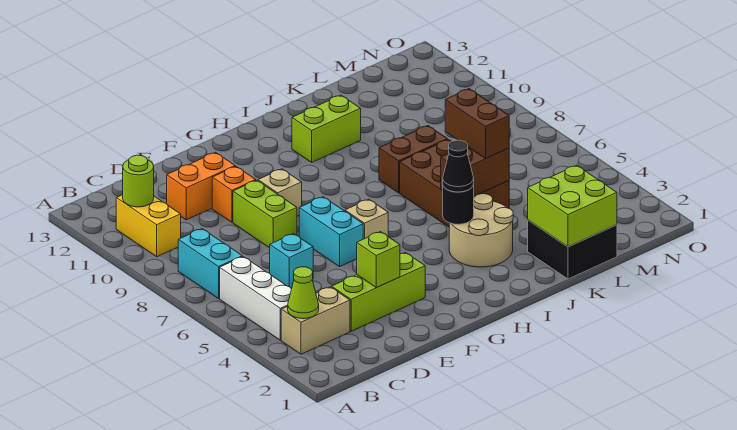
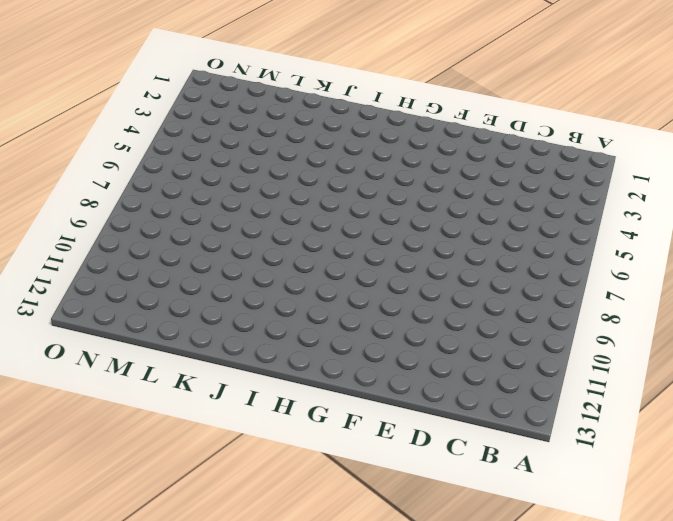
none -> tan 1x2 brick [281,287,350,354]
none -> white 1x3 brick [220,257,291,340]
none -> cyan 1x2 brick [178,229,242,298]

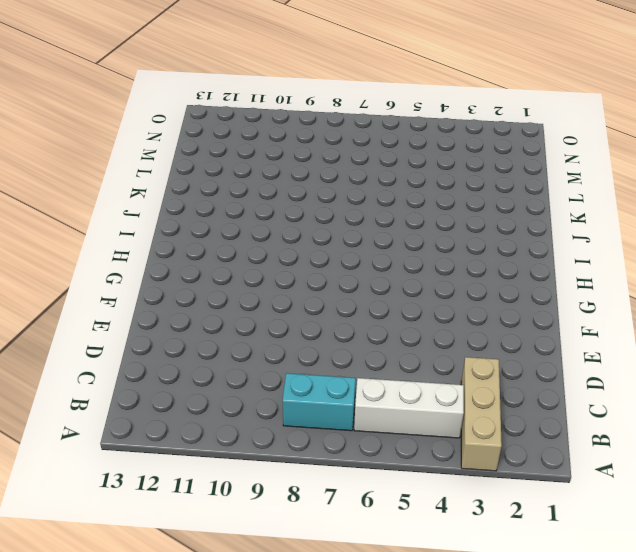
tan 1x3 brick [461,357,502,471] -> tan 1x2 brick [281,287,350,354]
none -> yellow 1x2 brick [116,195,181,257]
none -> lime 1x3 brick [332,253,425,331]
none -> cyan 1x1 brick [270,234,313,289]

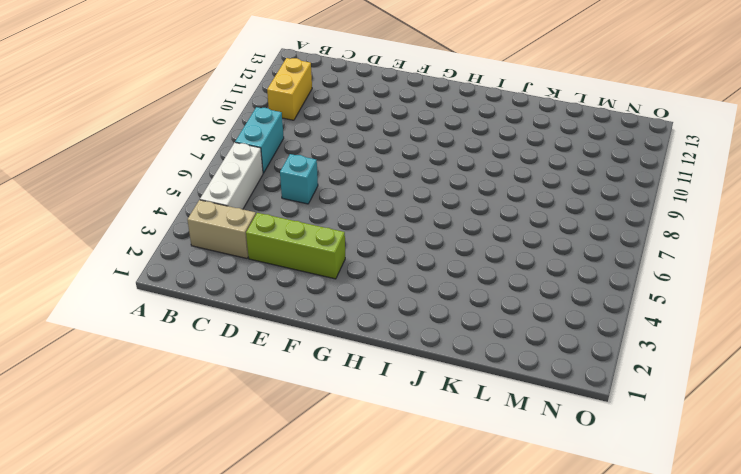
none -> orange 1x2 brick [167,152,235,220]
none -> lime 1x2 brick [233,180,297,248]
none -> orange 1x1 brick [212,166,256,222]

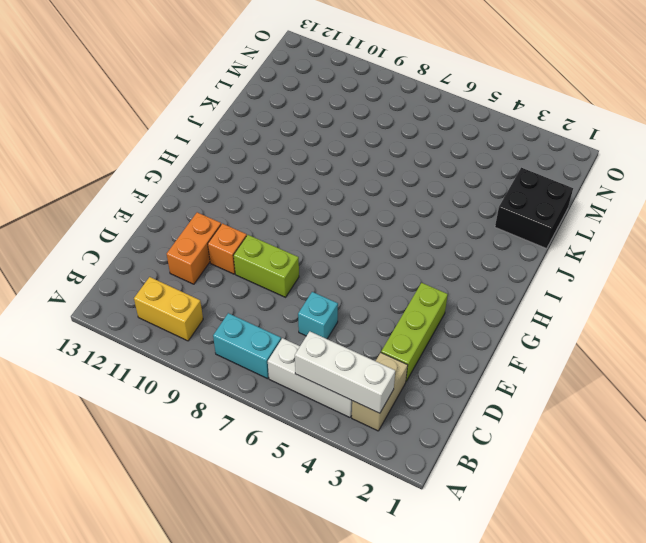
white 1x3 brick [295,331,395,413] -> lime 1x1 cone [288,267,319,319]
none -> cyan 1x2 brick [299,197,363,267]
none -> tan 1x1 brick [258,169,302,216]
none -> tan 1x1 brick [345,199,388,239]

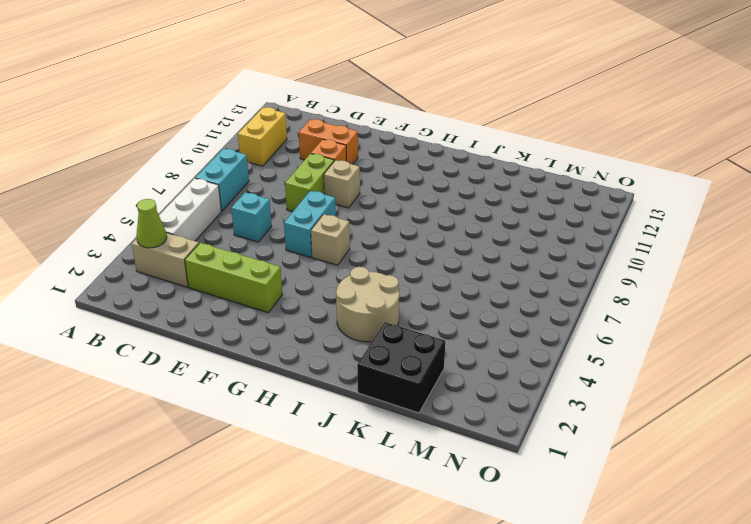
none -> lime 1x2 brick [292,95,361,162]
none -> brown 2x3 brick [400,140,509,227]
none -> brown 1x2 brick [379,126,448,193]

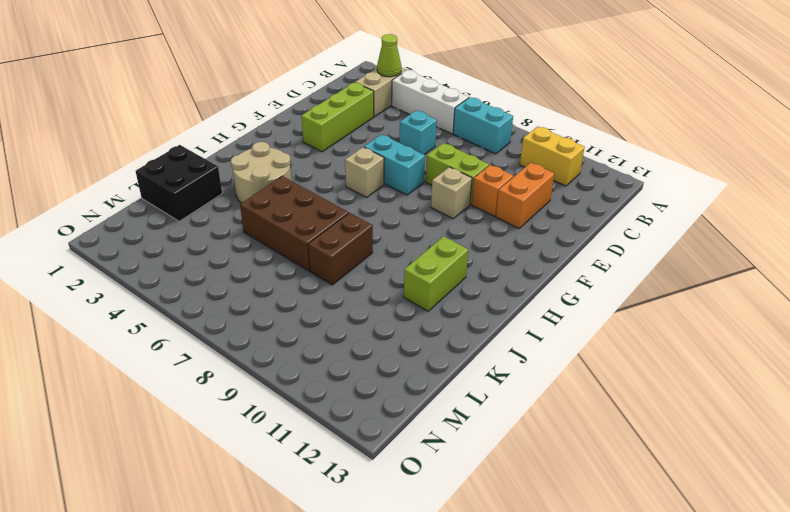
none -> lime 1x1 round brick [123,155,154,207]
none -> lime 1x1 brick [357,232,400,288]
none -> black 1x1 round brick [442,184,474,224]

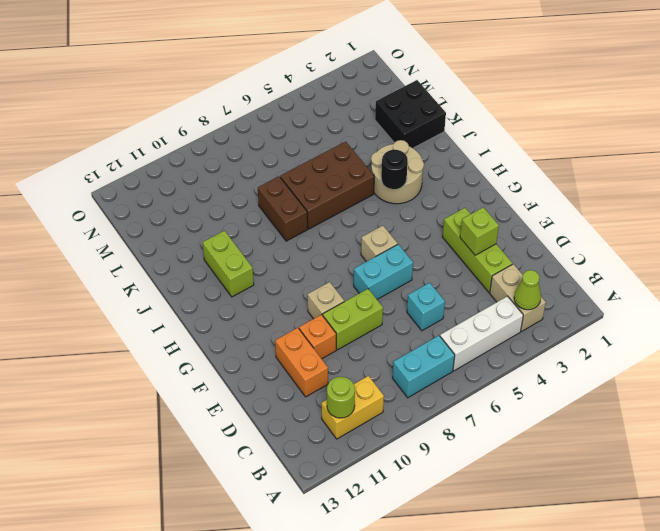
none -> brown 1x2 brick [441,147,509,196]
none -> lime 2x2 brick [528,165,617,247]
none -> black 1x1 cone [443,140,474,192]

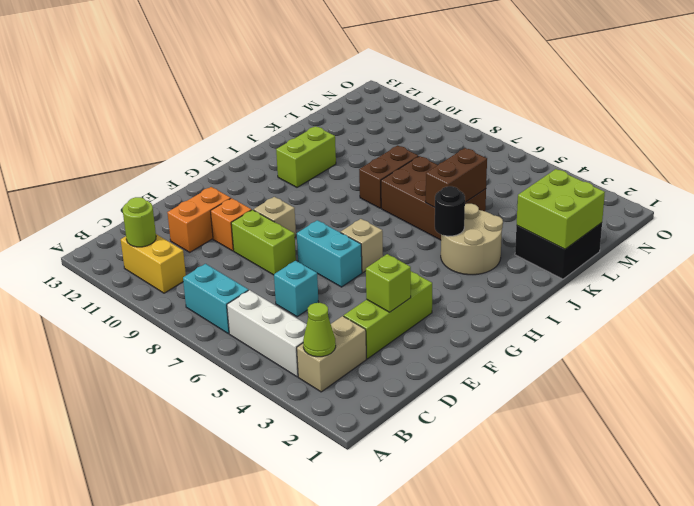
none -> black 1x1 cone [443,140,474,192]
none -> brown 1x2 brick [445,89,509,158]

